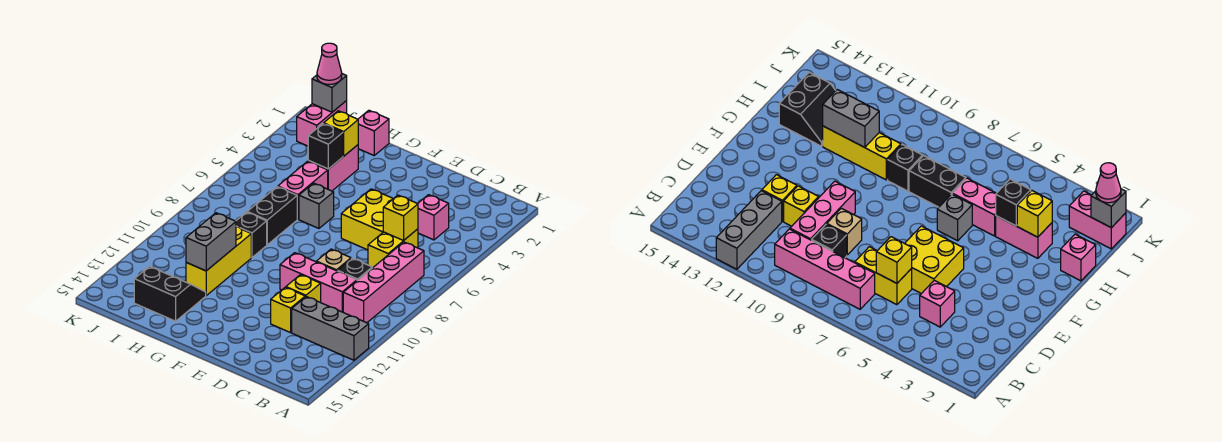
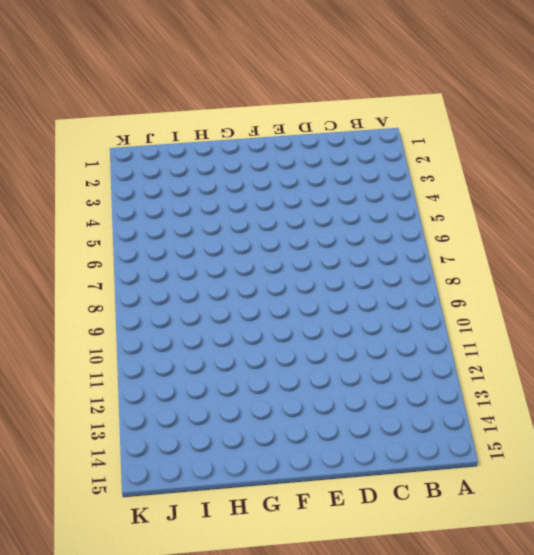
none -> grey 1x3 brick [292,297,369,360]
none -> pink 1x4 brick [343,242,424,323]
none -> pink 1x1 brick [418,195,449,240]

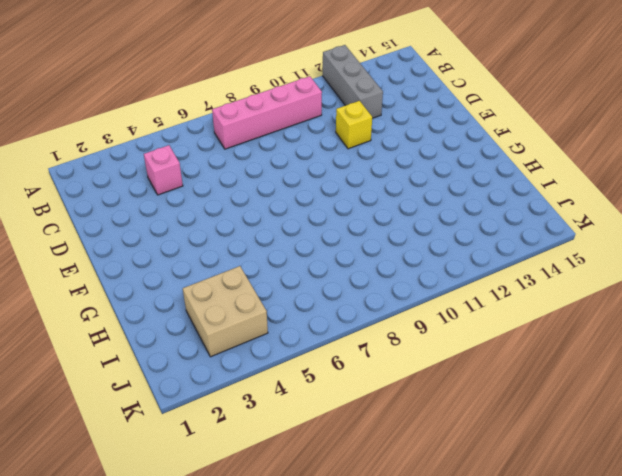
tan 2x2 brick [183,266,268,357] -> none
none -> yellow 1x2 brick [368,229,418,268]
none -> black 1x1 brick [338,258,372,281]
none -> pink 1x3 brick [280,253,357,312]

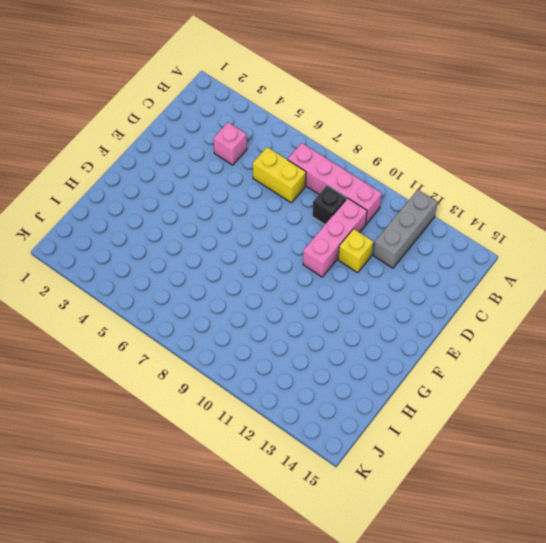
none -> yellow 2x2 brick [341,189,393,250]
none -> tan 1x1 brick [316,249,351,271]
none -> yellow 1x1 brick [271,287,305,333]

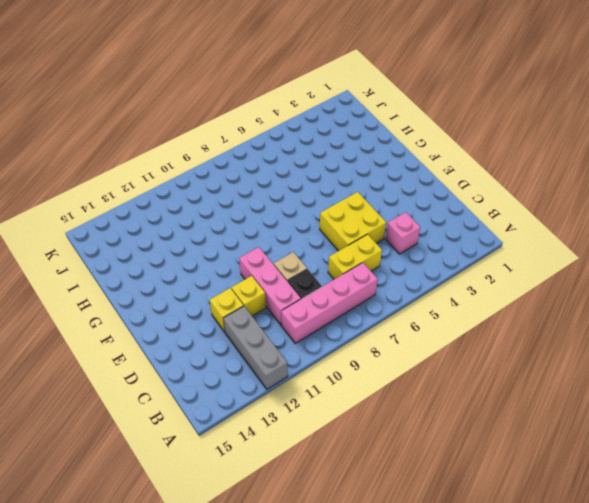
none -> grey 1x1 brick [299,183,334,228]
none -> pink 1x1 brick [358,110,389,155]
none -> pink 1x2 brick [308,145,358,191]

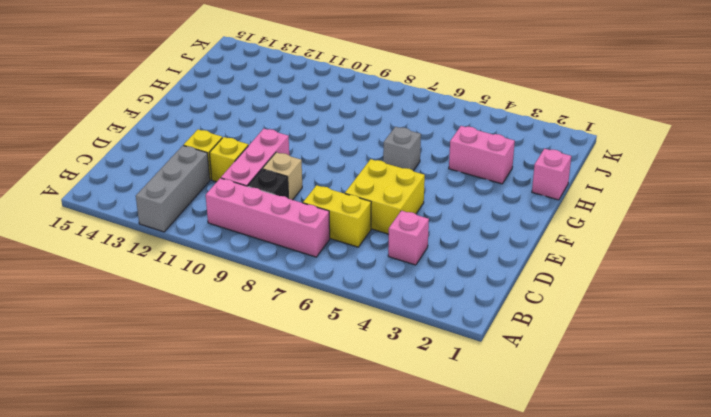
none -> pink 1x2 brick [278,161,328,219]
none -> black 1x2 brick [247,187,297,245]
none -> black 1x1 brick [236,212,267,257]

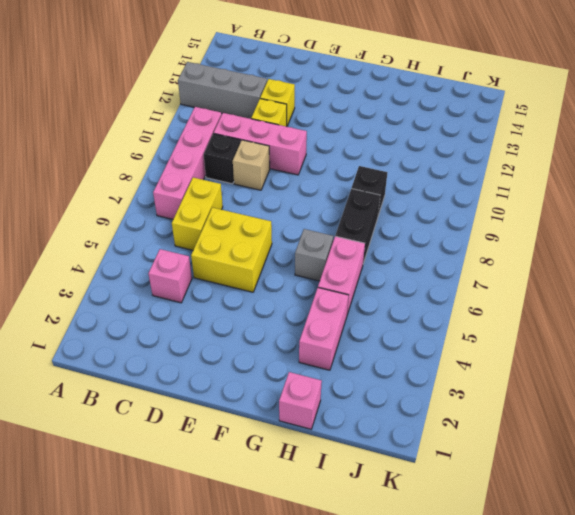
none -> yellow 1x3 brick [186,226,251,296]
none -> black 2x2 slope [134,266,206,321]
none -> pink 1x2 brick [297,101,347,146]

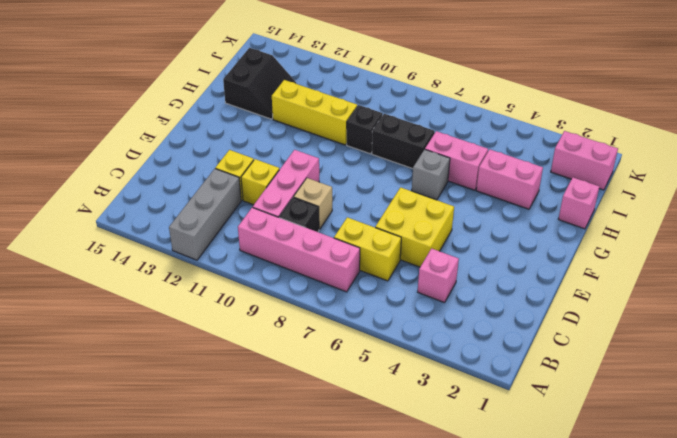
none -> yellow 1x1 brick [383,195,418,240]
none -> yellow 1x1 brick [324,111,358,156]
none -> black 1x1 brick [308,124,343,169]

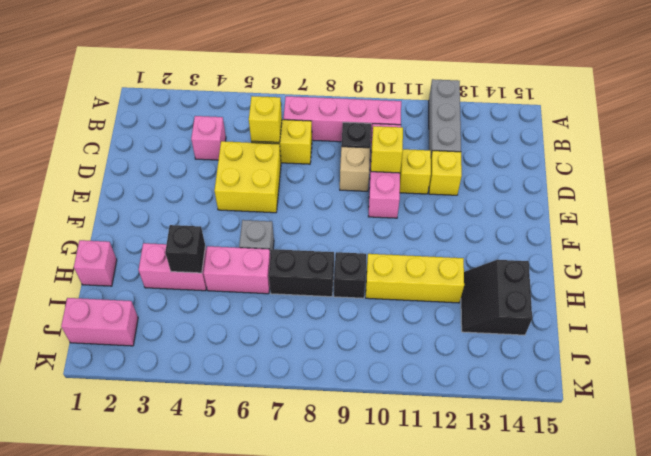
yellow 1x1 brick [371,126,403,173] -> yellow 1x1 brick moved to [324,111,358,156]
none -> grey 1x2 brick [186,213,236,271]
none -> grey 1x1 brick [312,74,347,112]
none -> pink 1x1 cone [317,43,342,84]

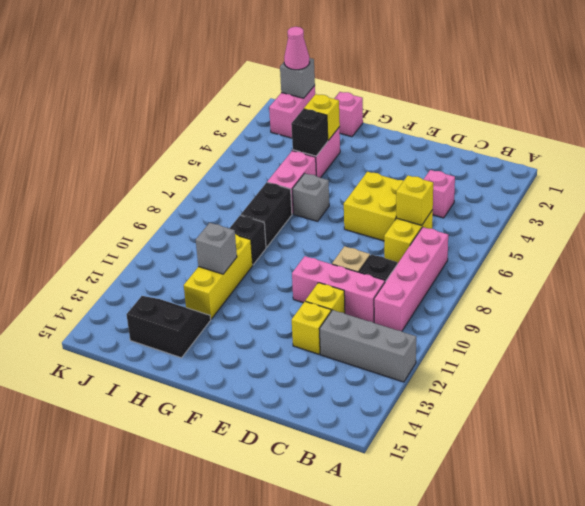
grey 1x1 brick [196,223,237,274] -> grey 1x2 brick [186,213,236,271]

